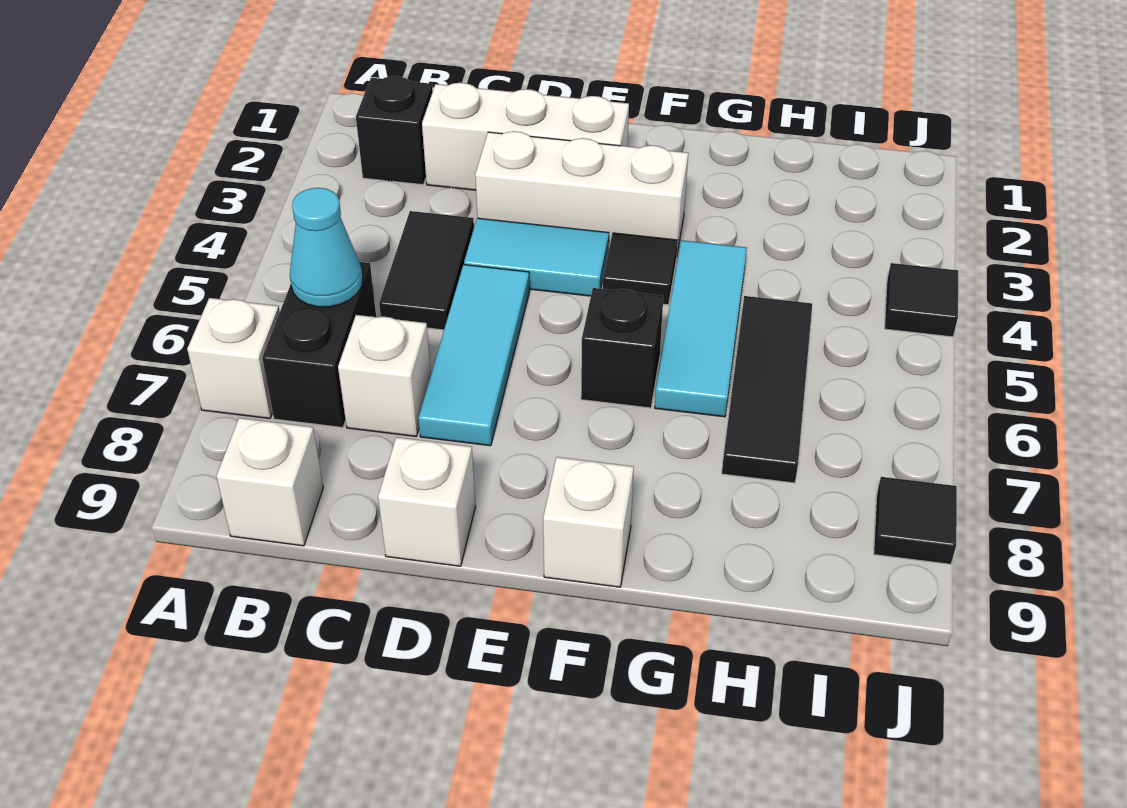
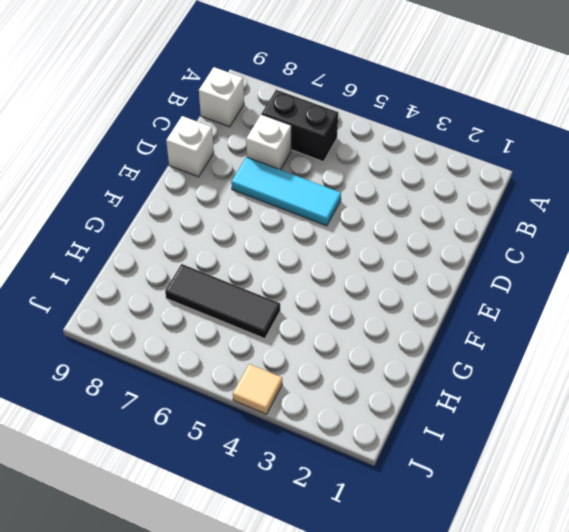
tan 1x1 tile [233,364,282,414] -> black 1x1 tile [885,263,958,337]
none -> white 1x1 brick [187,298,280,419]
none -> black 1x1 brick [356,76,433,185]
none -> white 1x3 brick [422,83,629,190]

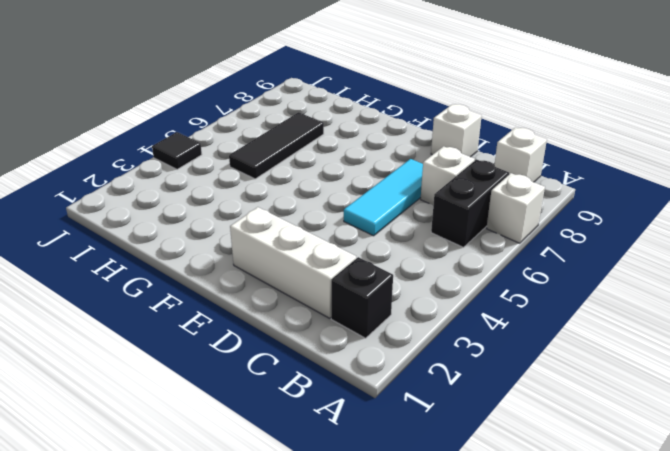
none -> black 1x2 tile [379,211,474,330]
none -> white 1x3 brick [475,131,688,253]
none -> cyan 1x2 tile [464,218,609,296]

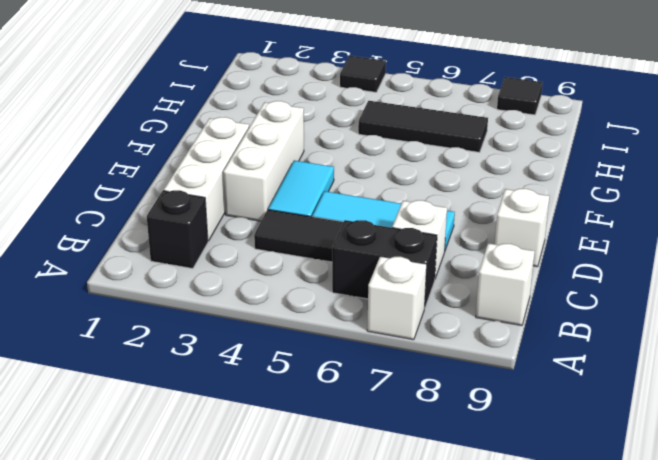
none -> black 1x1 tile [603,233,678,305]
none -> black 1x1 brick [581,288,663,408]
none -> white 1x1 brick [543,457,634,587]

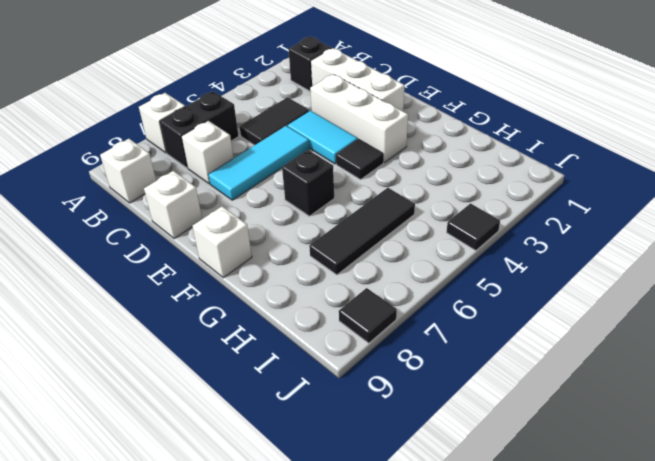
none -> cyan 1x3 tile [655,240,747,417]
none -> cyan 1x1 cone [290,188,363,307]

